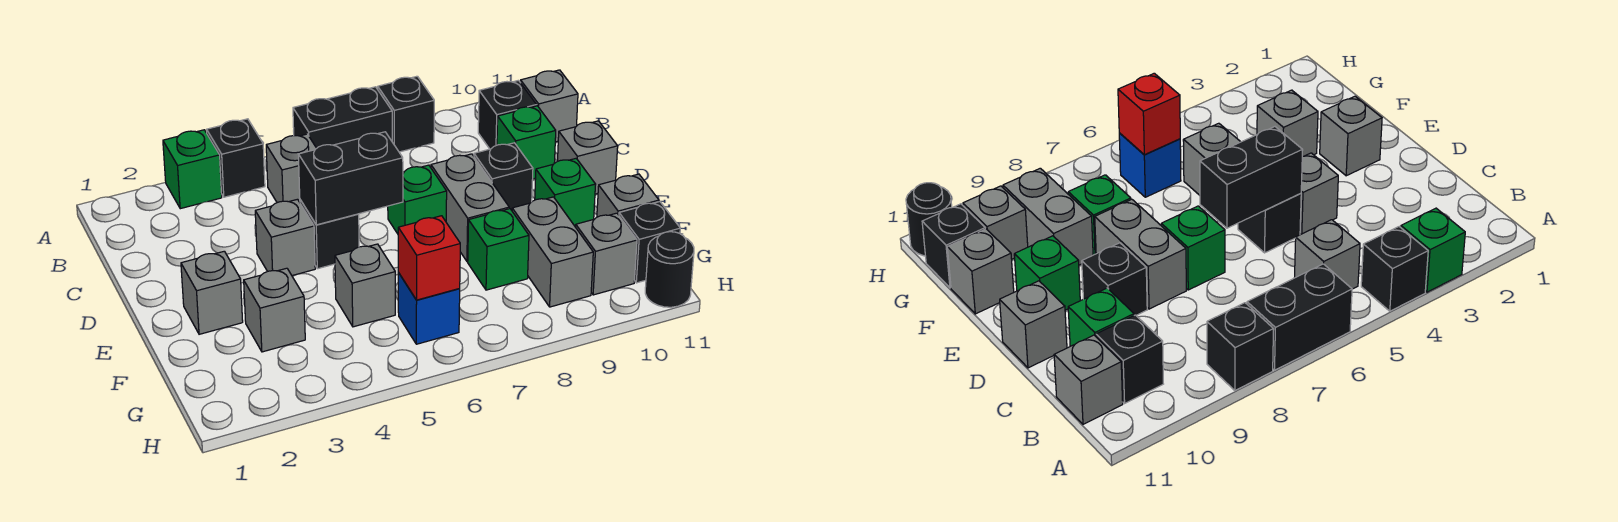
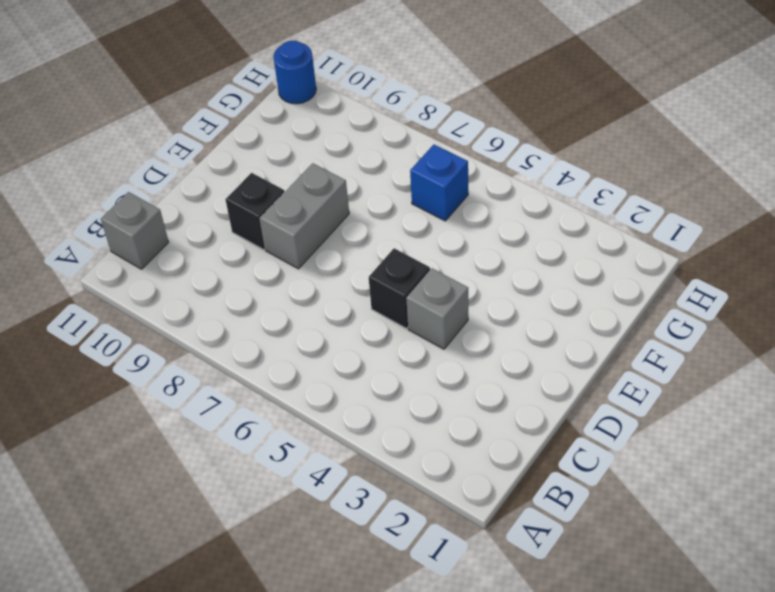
blue 1x1 round brick [273,41,316,104] -> black 1x1 round brick [645,232,694,307]
none -> green 1x1 brick [163,130,222,209]
none -> black 1x1 brick [207,119,265,197]
none -> black 1x2 brick [293,87,392,148]

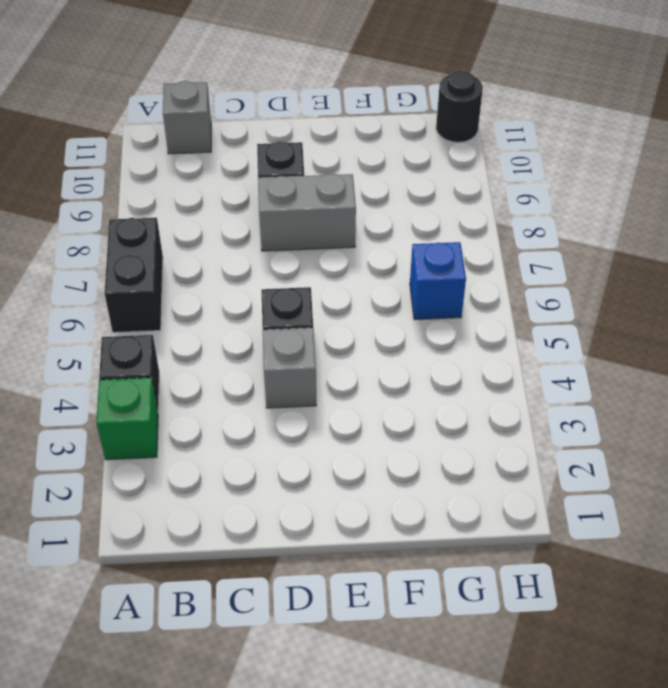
none -> black 1x1 brick [378,76,434,152]
none -> grey 1x1 brick [266,134,316,203]
none -> black 1x1 brick [478,80,537,149]

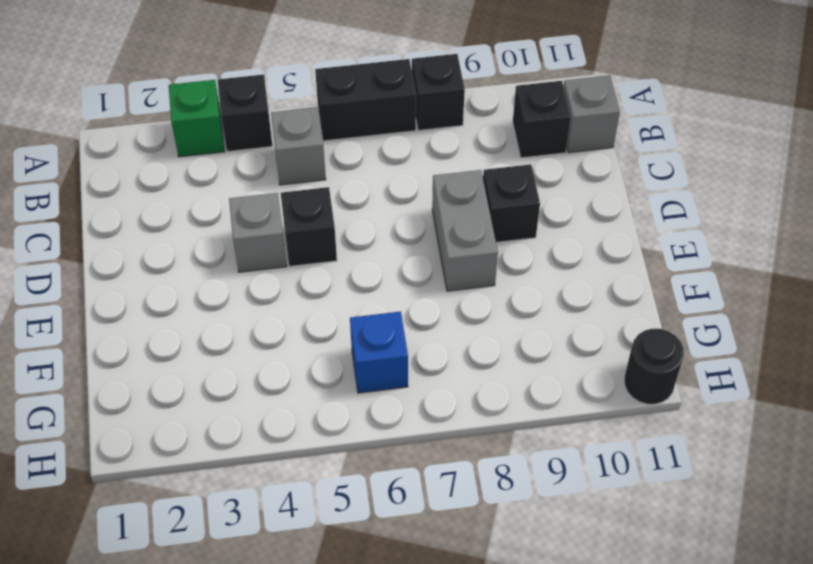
none -> green 1x1 brick [497,106,556,179]
none -> green 1x1 brick [388,165,447,234]
none -> grey 1x1 brick [558,121,618,194]

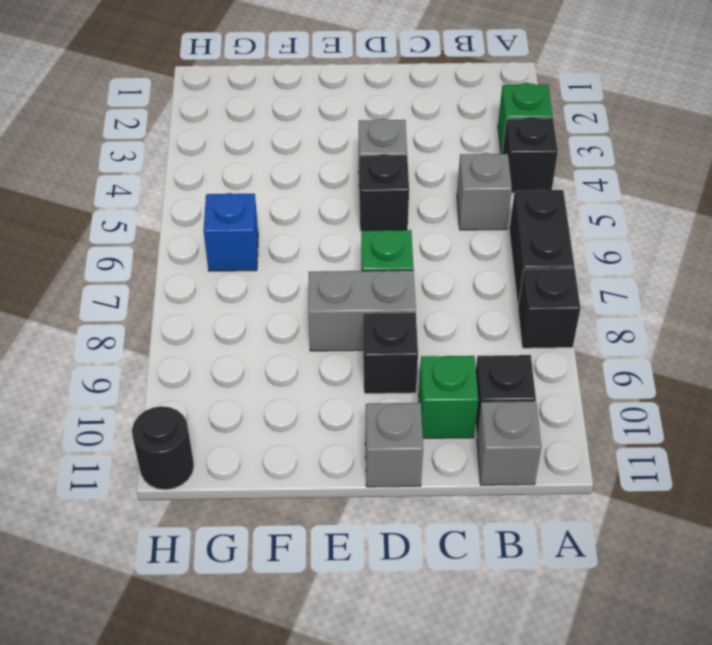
none -> grey 1x1 brick [181,251,243,334]
none -> green 1x1 brick [535,159,596,227]
none -> grey 1x1 brick [244,268,305,352]

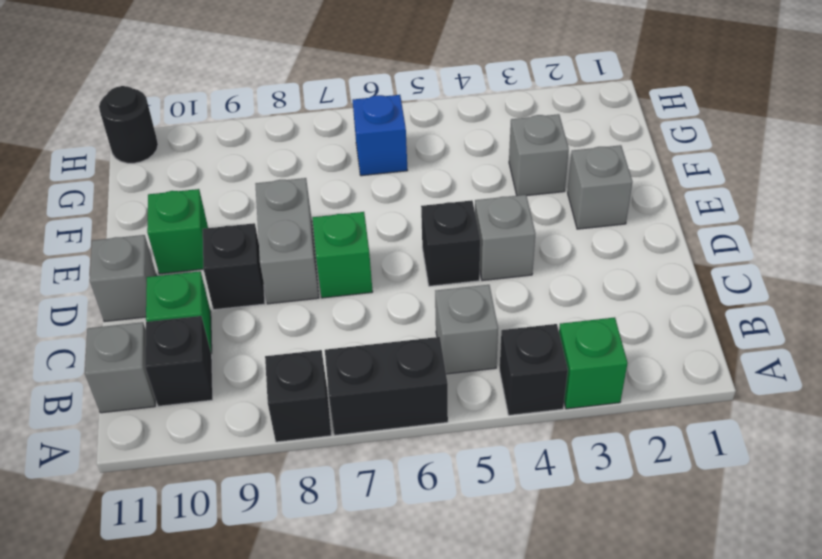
none -> grey 1x1 brick [335,244,395,327]
none -> green 1x1 brick [468,209,529,290]
none -> grey 1x2 brick [512,197,593,307]

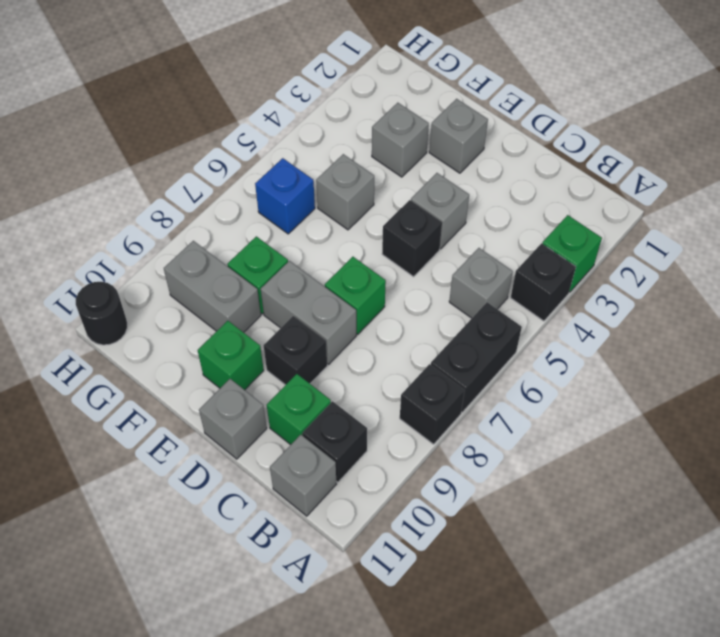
none -> grey 1x1 brick [597,174,659,217]
none -> grey 1x1 brick [576,213,637,295]
none -> black 1x1 brick [619,202,680,283]

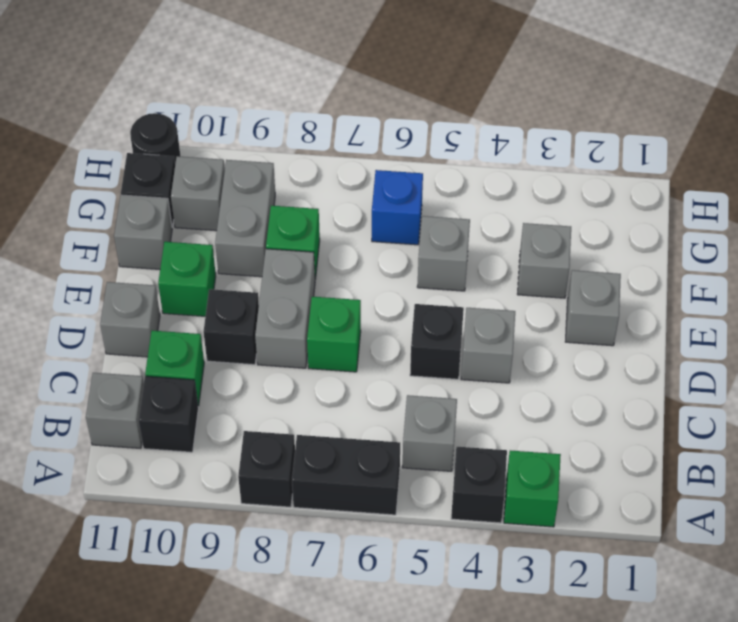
none -> black 1x2 brick [299,132,403,225]
none -> red 1x1 brick [398,216,460,300]

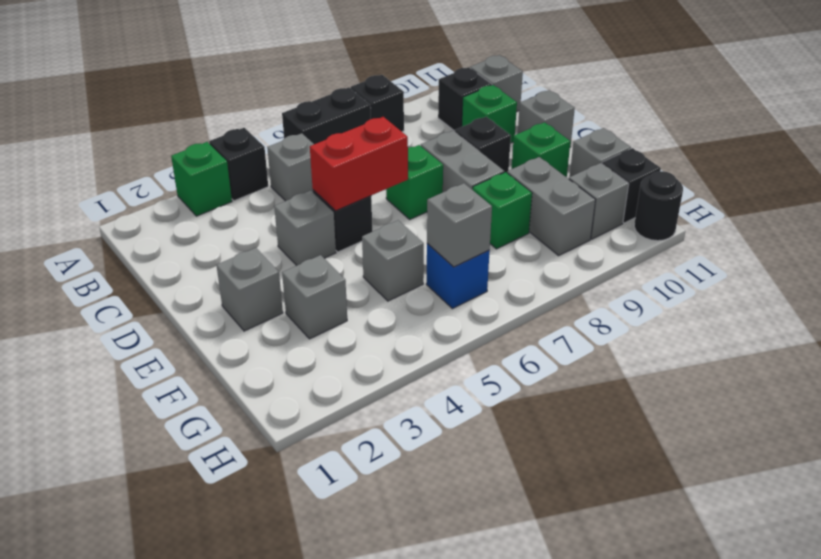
red 1x2 brick [310,117,408,211] -> black 1x2 brick [299,132,403,225]
grey 1x1 brick [427,183,492,267] -> red 1x1 brick [398,216,460,300]

